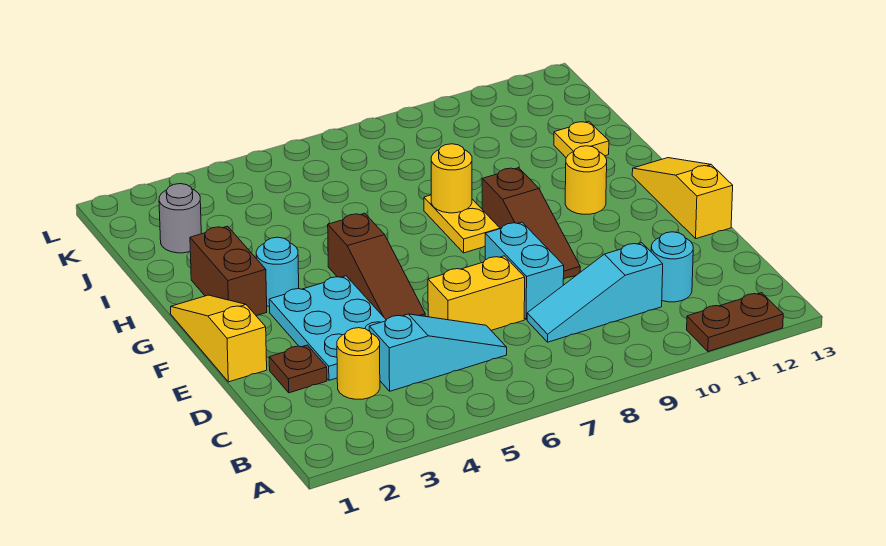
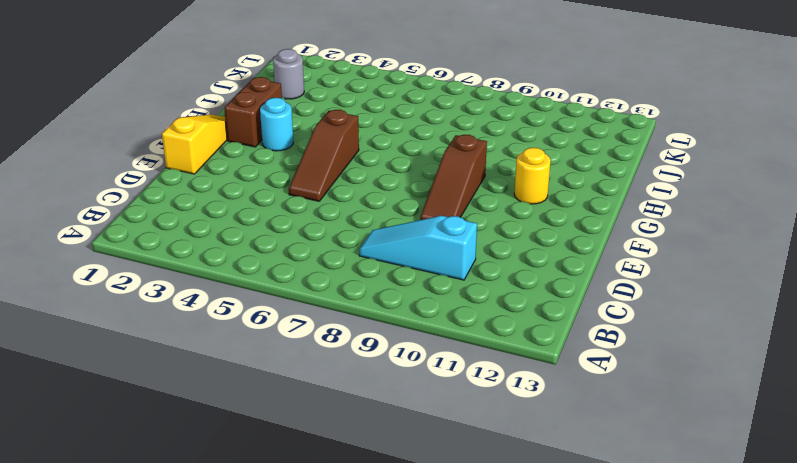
none -> brown 1x2 plate [687,293,783,352]
none -> yellow 1x1 round brick [337,328,380,399]
none -> cyan 1x3 slope [369,314,507,391]

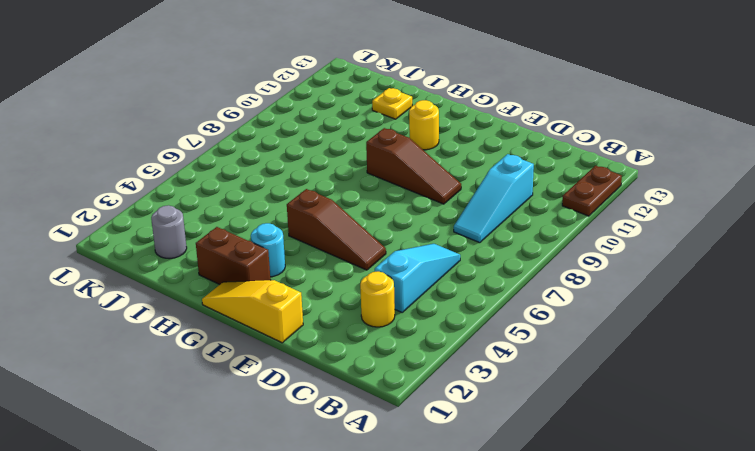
none -> cyan 1x1 round brick [651,232,693,302]
none -> brown 1x1 plate [269,345,327,393]
none -> cyan 2x3 plate [269,276,386,380]

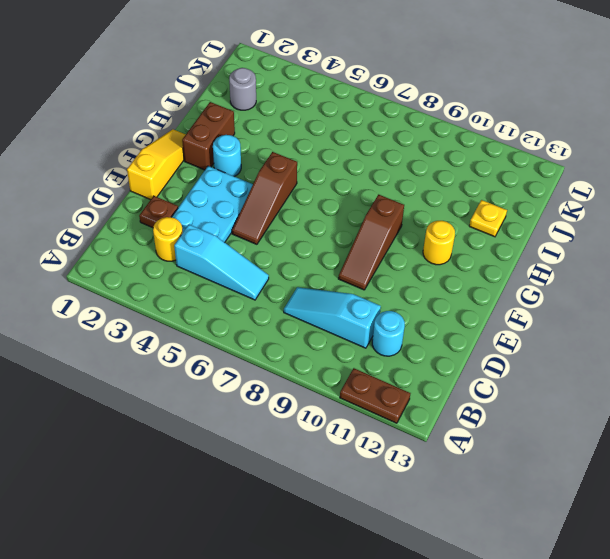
none -> yellow 1x2 brick [428,256,525,330]
none -> cyan 1x2 brick [485,222,564,319]
none -> yellow 1x3 slope [632,158,733,239]

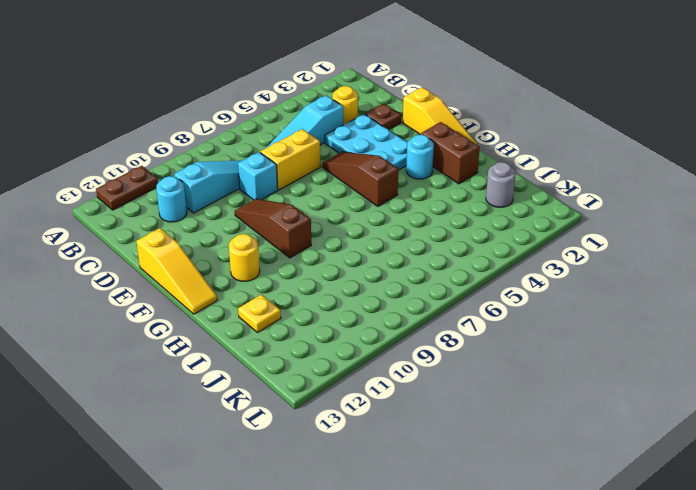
cyan 1x1 brick [238,152,278,200] -> cyan 1x2 brick [485,222,564,319]
none -> yellow 1x2 plate [424,195,500,253]
none -> yellow 1x1 round brick [431,144,472,213]

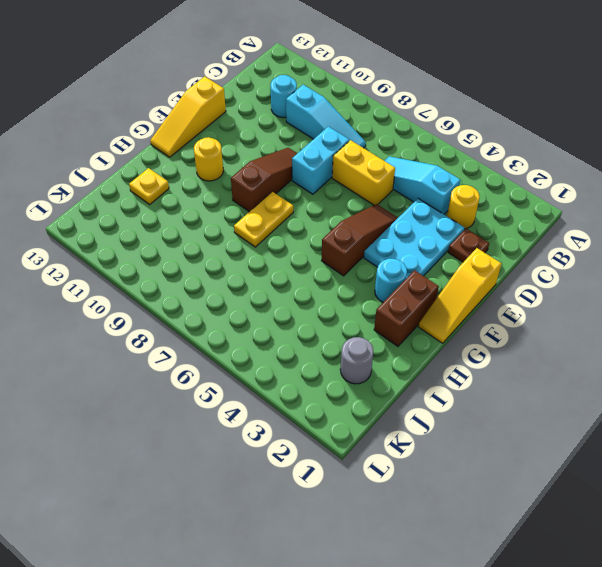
none -> brown 1x2 plate [687,293,783,352]
none -> yellow 1x1 round brick [431,144,472,213]

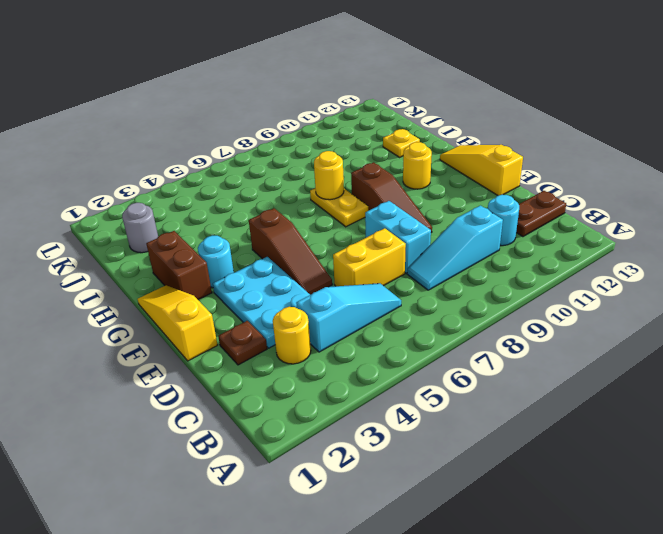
brown 1x2 plate [516,191,566,237] -> brown 1x2 plate moved to [687,293,783,352]

